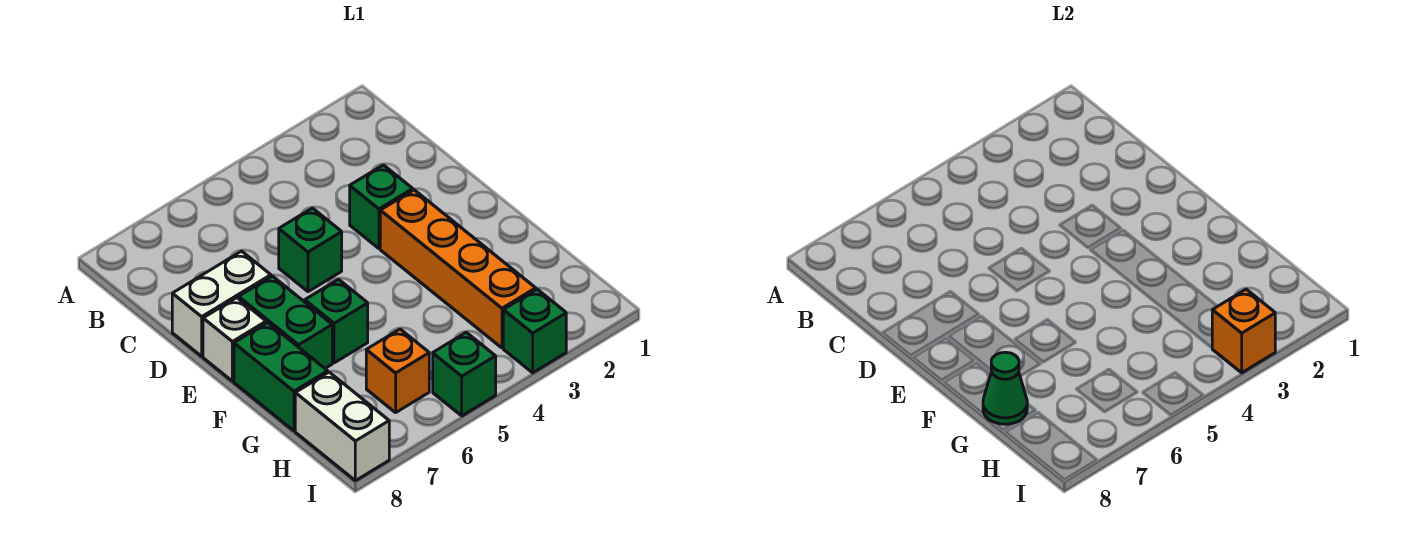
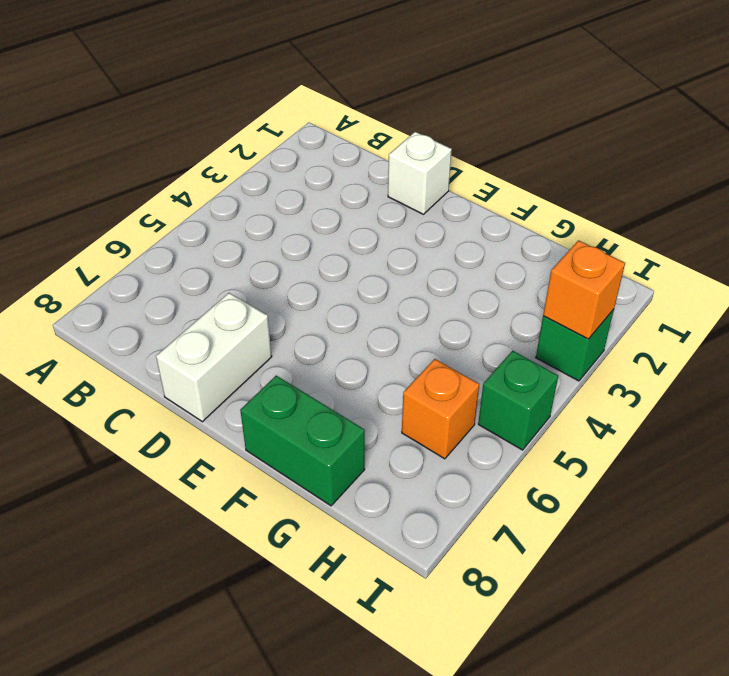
white 1x1 brick [388,132,452,214] -> white 1x1 brick moved to [203,298,266,381]
none -> green 1x1 brick [350,165,413,248]
none -> green 1x1 brick [279,208,342,292]
none -> orange 1x4 brick [380,190,536,348]

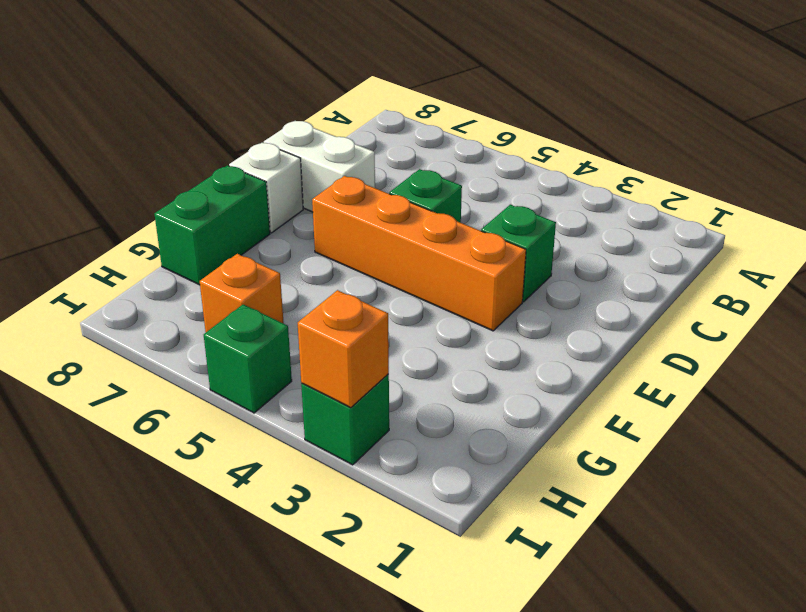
orange 1x4 brick [312,176,526,331] -> orange 1x4 brick turned to [380,190,536,348]
none -> green 1x2 brick [239,276,332,368]
none -> green 1x1 brick [305,279,368,363]
none -> white 1x2 brick [295,372,389,481]

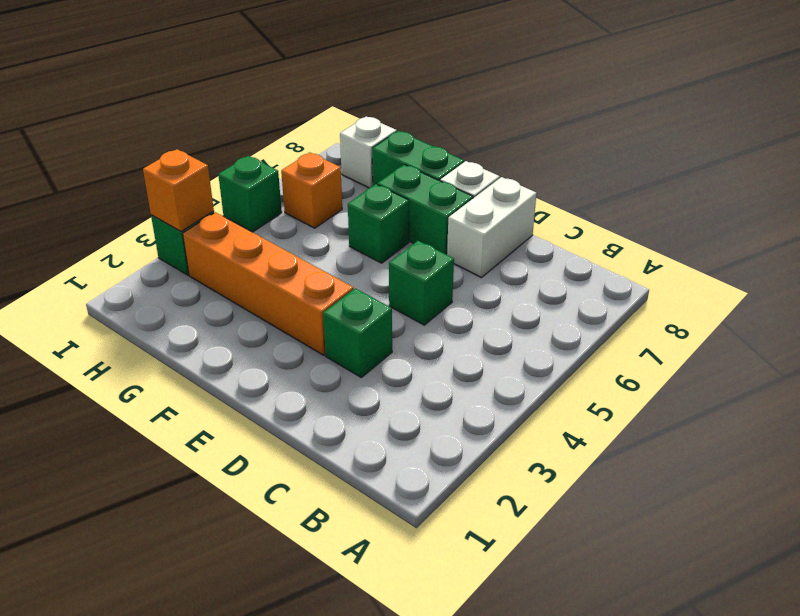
white 1x1 brick [340,116,397,188] -> white 1x2 brick [295,372,389,481]
none -> green 1x1 cone [983,352,1027,424]

